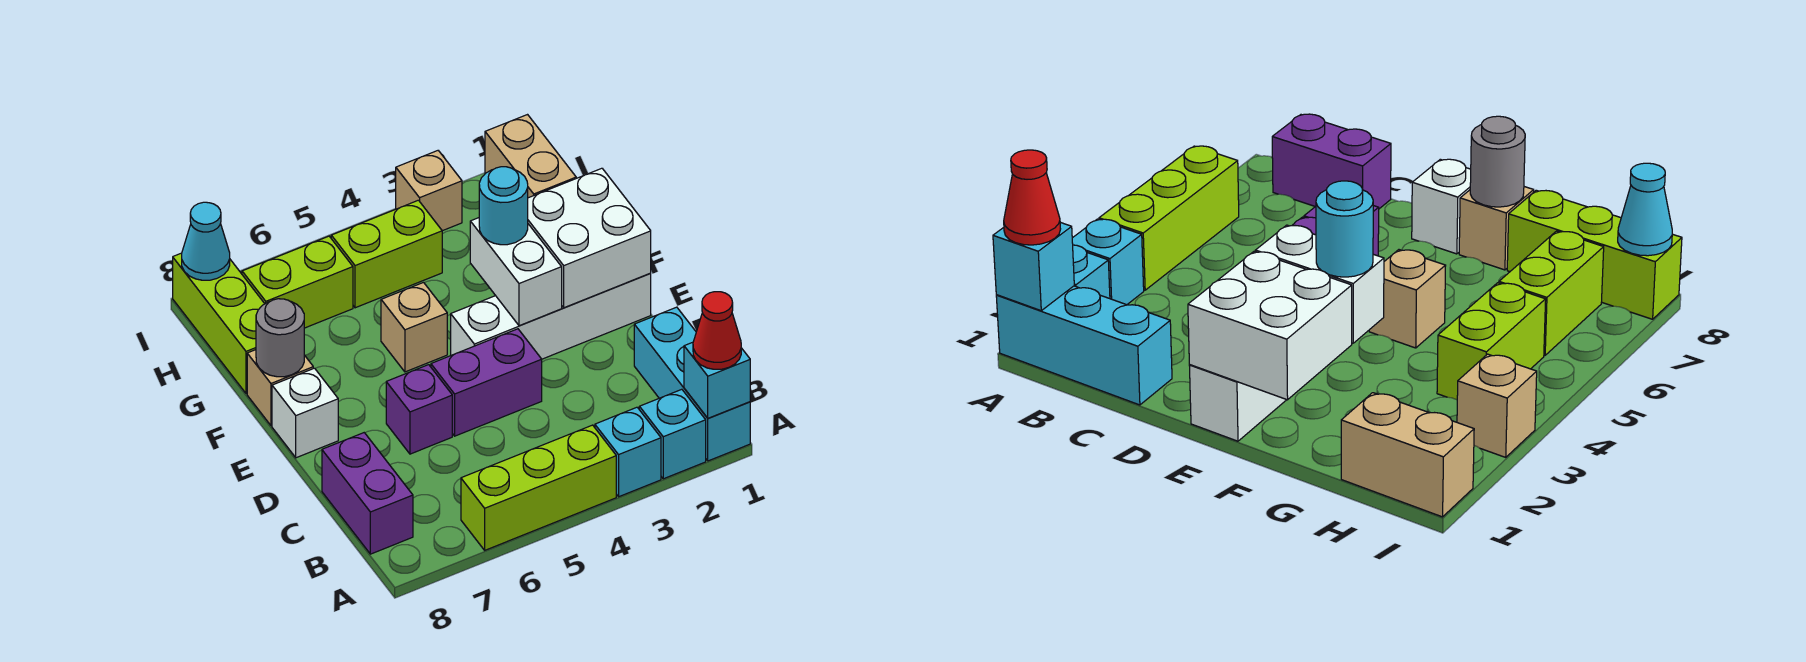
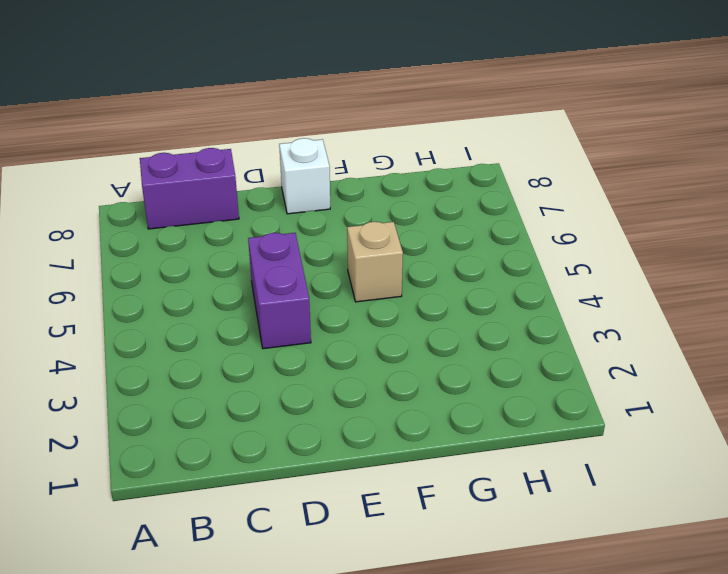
none -> cyan 1x3 brick [634,307,750,461]
none -> cyan 1x1 brick [639,389,706,479]
none -> cyan 1x1 brick [595,407,661,497]

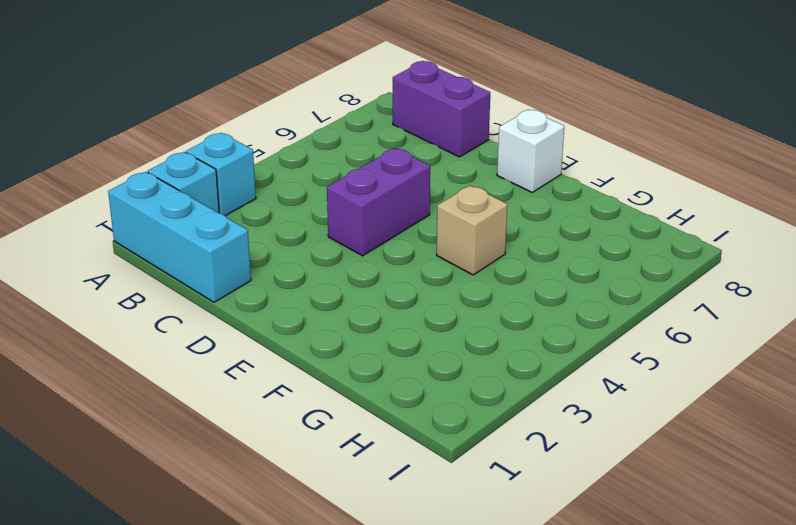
none -> lime 1x3 brick [461,425,616,550]
none -> purple 1x1 brick [386,365,452,454]
none -> white 1x4 brick [451,273,651,359]

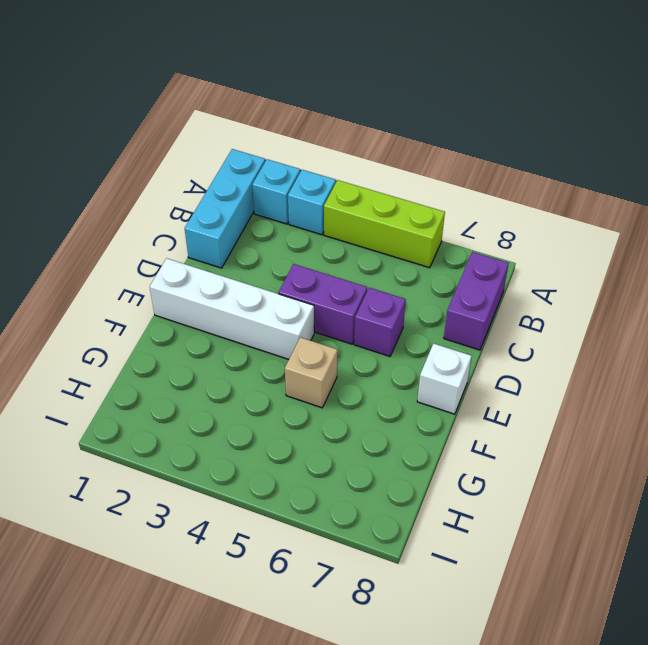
none -> tan 1x1 brick [247,350,313,426]
none -> lime 1x3 brick [173,253,265,394]
none -> tan 1x2 brick [485,115,576,198]

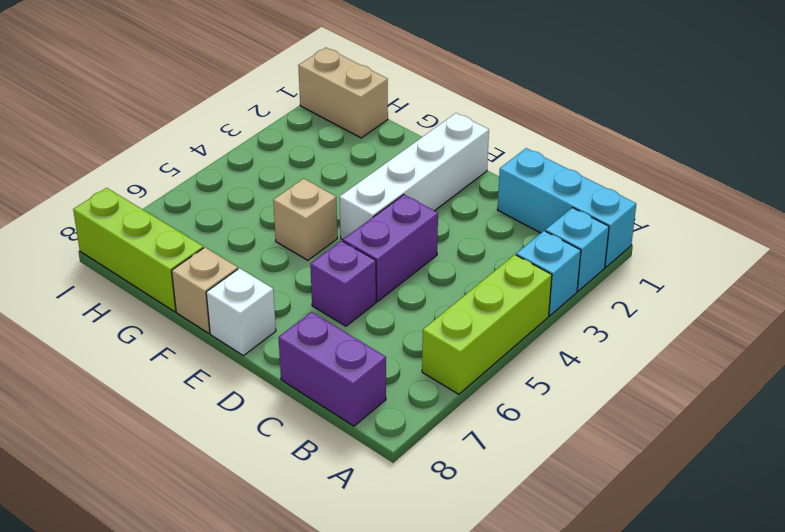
none -> lime 1x2 brick [331,200,442,308]
none -> lime 1x2 brick [242,236,353,328]
none -> tan 1x1 brick [396,151,462,231]

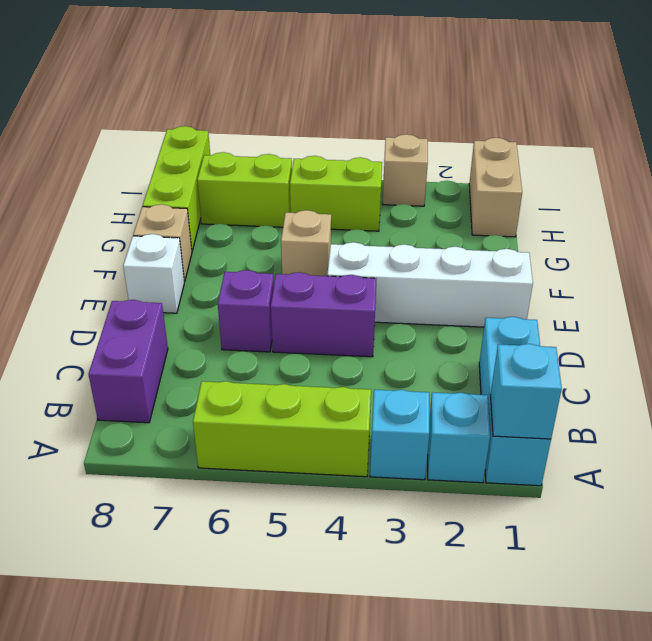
none -> white 2x2 brick [528,168,651,308]
none -> white 1x2 brick [470,218,562,326]
none -> grey 1x1 round brick [256,299,304,377]

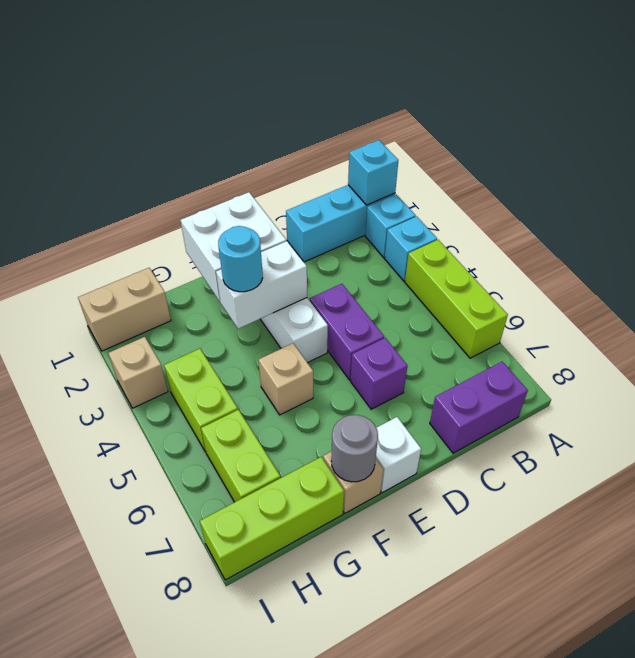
none -> cyan 1x1 cone [182,202,230,280]
none -> red 1x1 cone [693,292,741,369]

